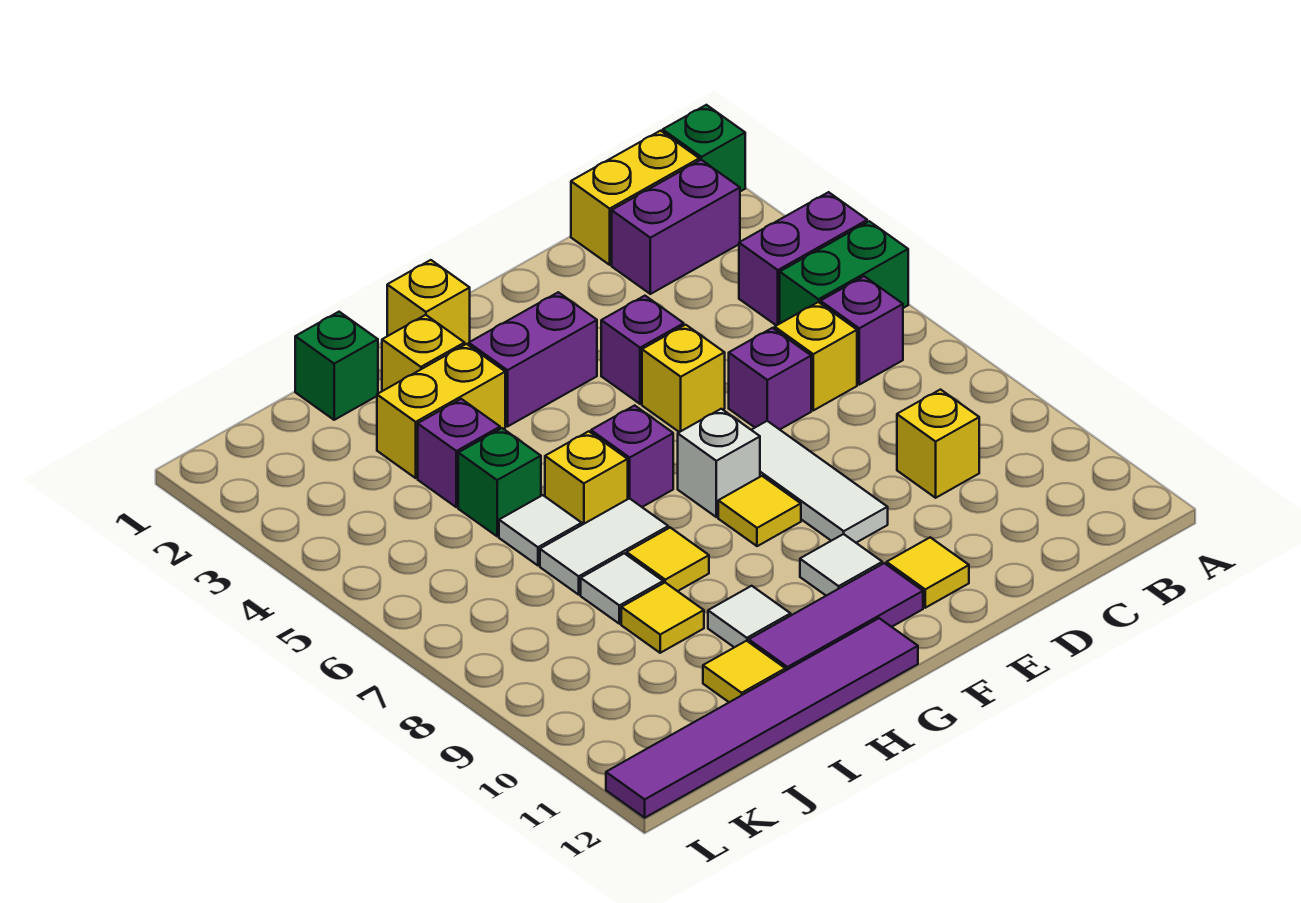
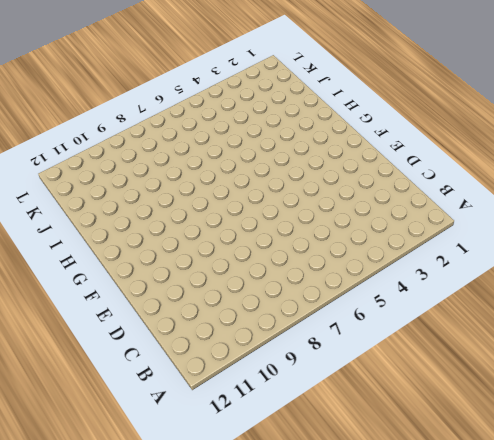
none -> green 1x1 brick [663,105,745,191]
none -> purple 1x2 brick [739,192,867,326]
none -> green 1x2 brick [780,221,908,323]
none -> yellow 1x2 brick [571,131,699,265]

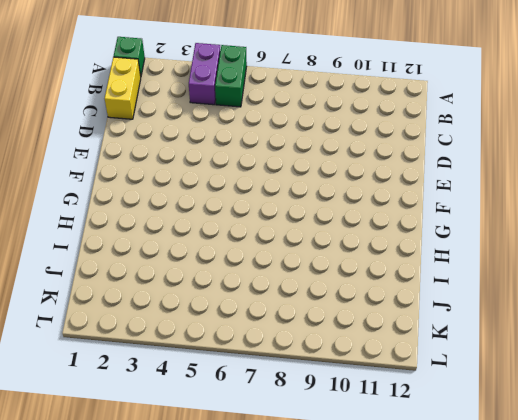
none -> purple 1x2 brick [612,160,740,294]
none -> purple 1x1 brick [821,276,903,385]
none -> yellow 1x1 brick [775,302,857,410]
none -> yellow 1x1 brick [897,390,979,498]

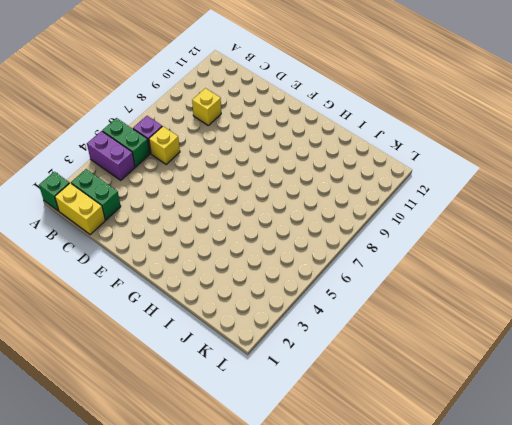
green 1x2 brick [71,169,121,220] -> purple 1x2 brick [612,160,740,294]
none -> purple 1x1 brick [729,328,811,430]
none -> purple 1x1 brick [601,296,684,404]
none -> yellow 1x1 brick [642,325,725,432]
none -> white 1x3 tile [752,421,888,543]

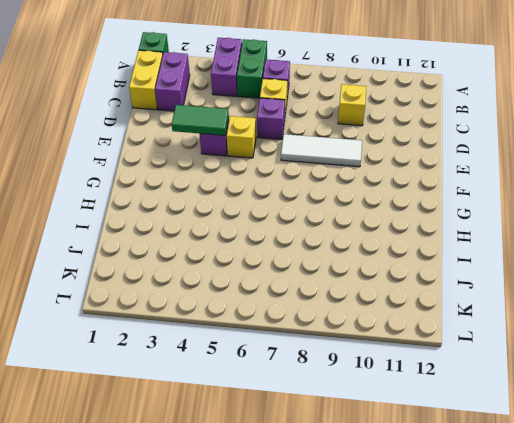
green 1x2 tile [172,105,229,135] -> none
none -> yellow 1x1 tile [886,537,969,608]
none -> purple 1x2 brick [469,292,597,426]
none -> white 1x1 brick [678,409,760,517]
none -> yellow 1x1 tile [718,476,801,546]

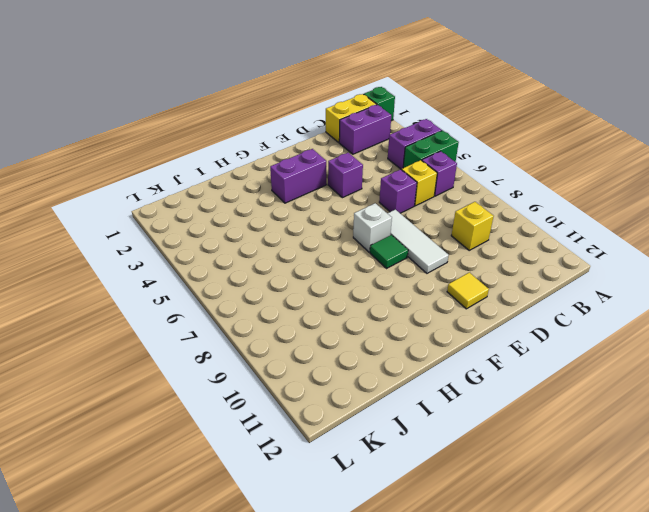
green 1x1 tile [370,235,408,269] -> yellow 1x1 tile [718,476,801,546]
none -> yellow 1x1 brick [642,325,725,432]
none -> white 1x1 tile [800,534,882,596]
none -> purple 1x3 tile [749,563,923,671]
none -> yellow 1x1 brick [387,260,470,345]

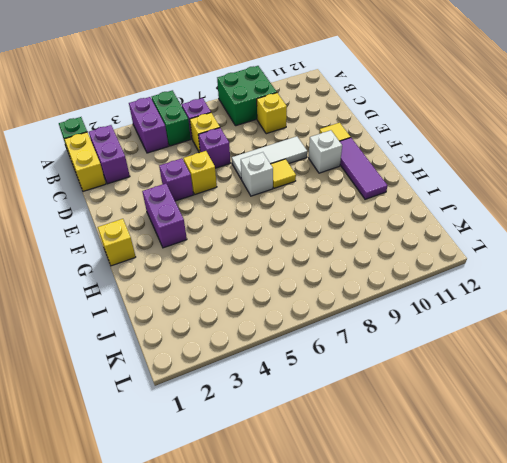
green 2x2 brick [217,66,277,126] -> none
white 1x1 brick [309,130,342,173] -> white 1x1 tile [800,534,882,596]
none -> purple 1x1 brick [591,405,673,507]
none -> purple 1x6 tile [606,618,918,818]
none -> yellow 1x1 brick [382,315,465,391]
none -> yellow 1x2 brick [377,344,505,478]

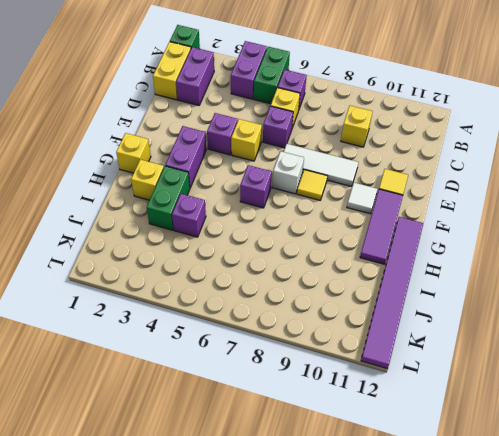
green 1x2 brick [147,166,190,230] -> yellow 1x2 brick [377,344,505,478]
none -> yellow 1x1 brick [545,431,628,525]
none -> white 1x2 tile [540,498,668,595]
none -> yellow 1x1 tile [627,528,709,591]
none -> white 1x1 tile [708,586,791,647]

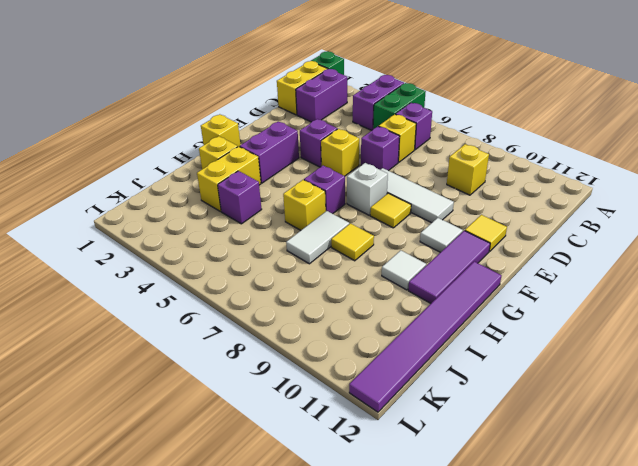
none -> green 1x1 brick [295,312,378,420]
none -> green 1x1 brick [458,428,541,536]
none -> white 1x1 tile [499,495,582,565]
none -> white 1x1 tile [581,553,663,624]

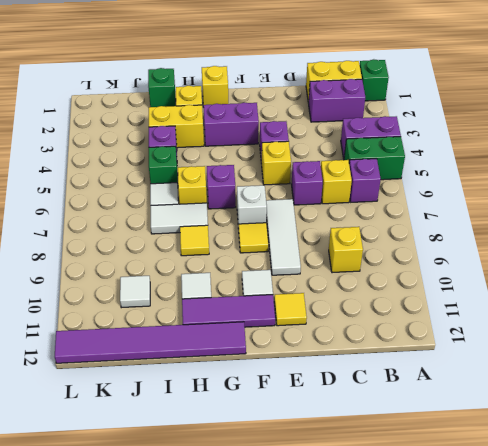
white 1x1 tile [120,276,150,308] -> white 1x1 tile moved to [581,553,663,624]
none -> yellow 1x1 tile [621,583,704,653]
none -> yellow 1x1 tile [703,641,785,702]

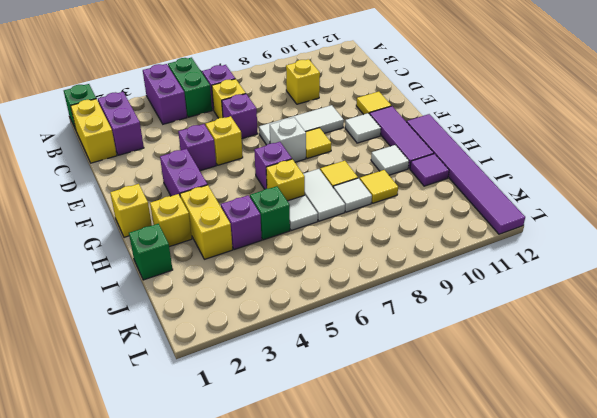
purple 1x1 tile [410,154,449,186] -> yellow 1x1 tile [703,641,785,702]

